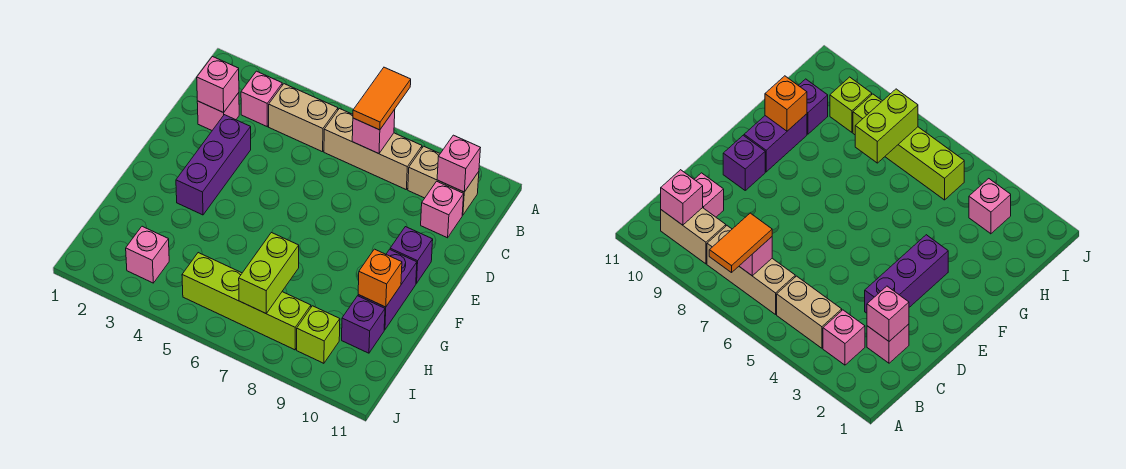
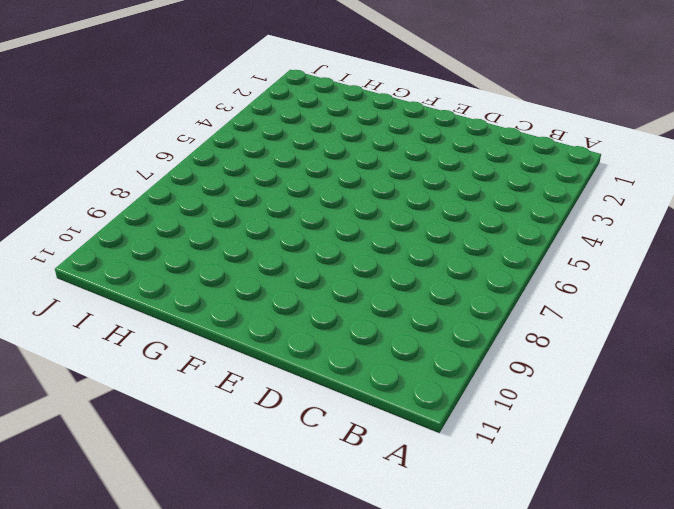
none -> pink 1x1 brick [241,71,282,127]
none -> tan 1x2 brick [269,84,338,152]
none -> tan 1x3 brick [324,109,422,189]

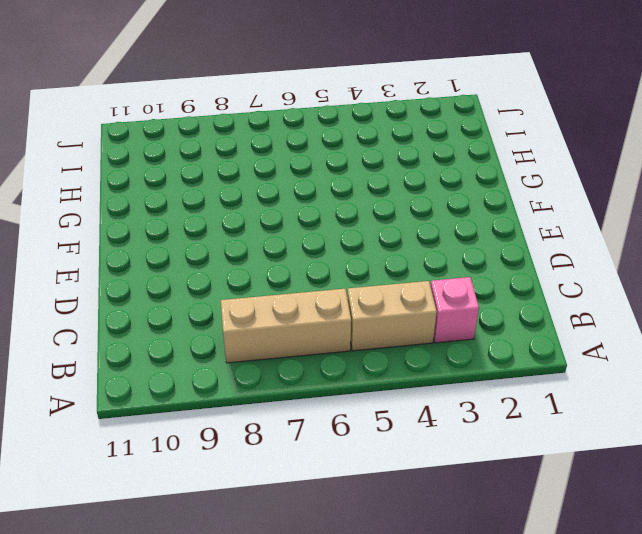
none -> tan 1x2 brick [408,146,479,215]
none -> pink 1x1 brick [197,93,239,130]
none -> pink 1x1 brick [421,181,464,238]

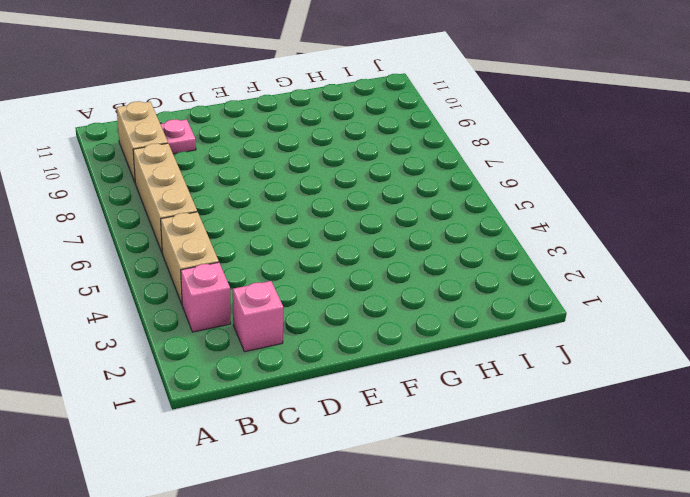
pink 1x1 plate [160,119,196,154] -> pink 1x1 brick [421,181,464,238]
none -> purple 1x3 brick [176,115,251,215]
none -> purple 1x1 brick [390,227,433,283]
none -> purple 1x2 brick [358,249,417,330]

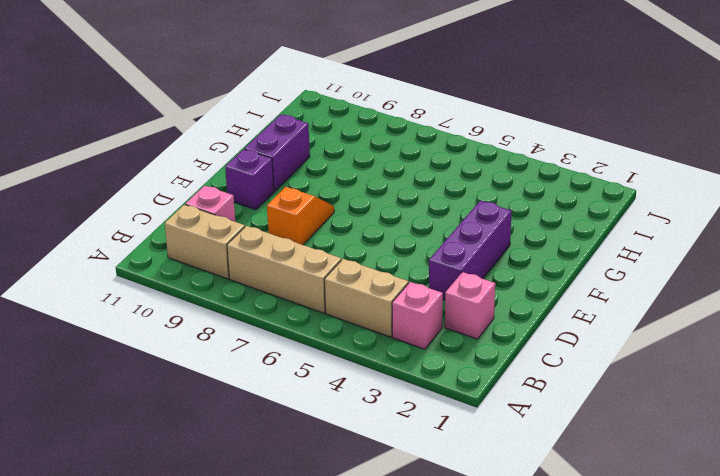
orange 1x2 slope [267,187,334,245] -> none
none -> purple 1x1 brick [342,296,385,353]
none -> pink 1x1 brick [126,226,169,283]
none -> lime 1x4 brick [182,253,311,350]

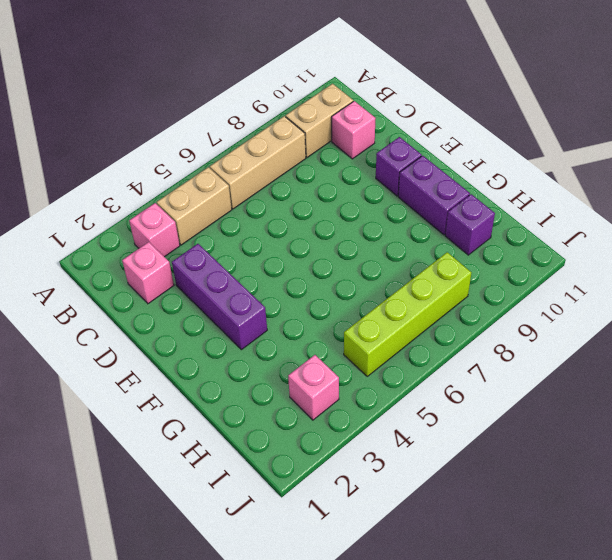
none -> lime 1x1 brick [297,306,340,363]
none -> pink 1x1 brick [352,109,395,154]
none -> pink 1x1 brick [437,135,480,192]

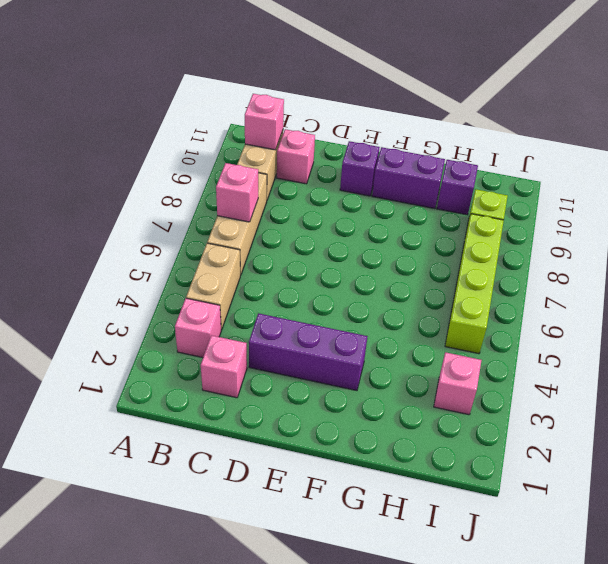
none -> pink 1x1 brick [197,57,239,113]
none -> orange 1x1 brick [358,249,402,307]
none -> lime 1x2 brick [239,233,299,314]

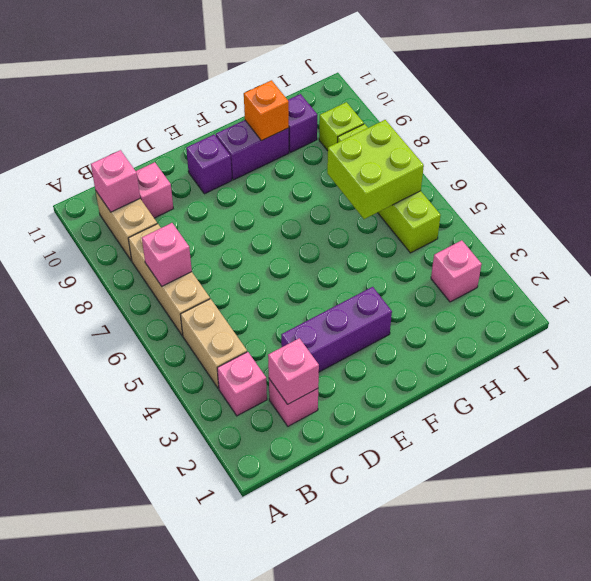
lime 2x2 brick [327,120,424,219] -> lime 1x2 brick [239,233,299,314]
none -> orange 1x2 tile [353,67,411,130]

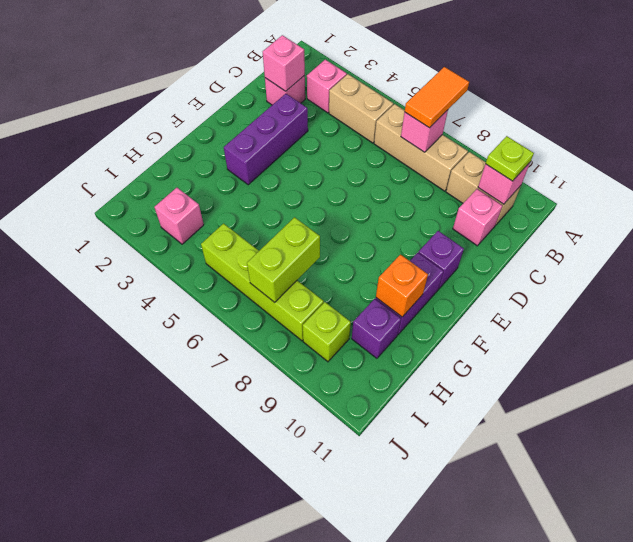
lime 1x1 plate [486,136,534,181] -> none

